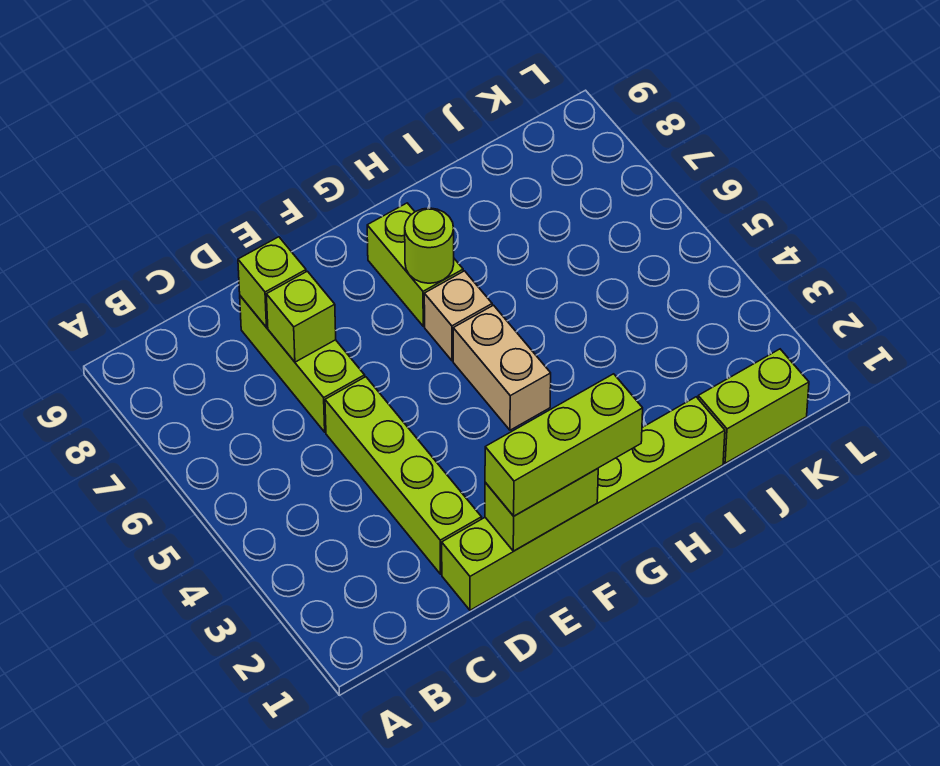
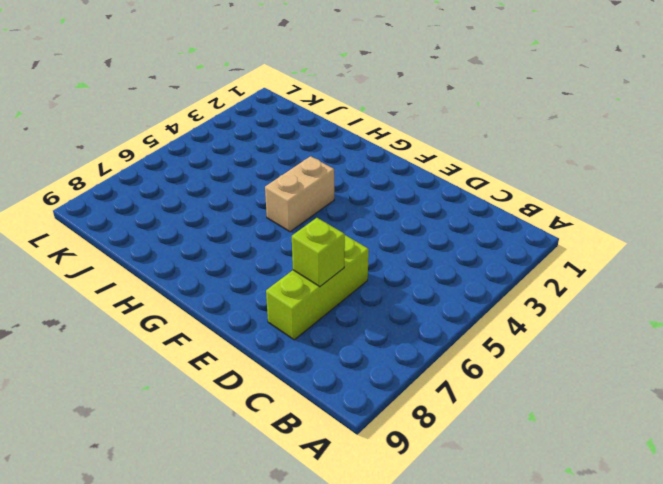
none -> lime 1x6 brick [442,397,725,610]
none -> lime 1x4 brick [325,377,482,574]
none -> tan 1x1 brick [424,271,492,361]

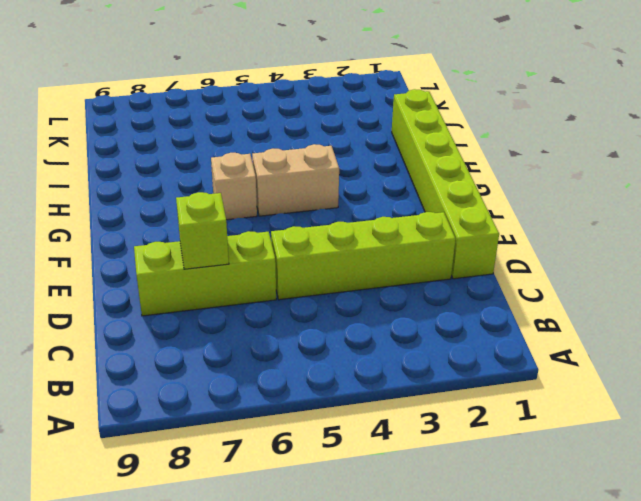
none -> lime 1x2 brick [367,203,463,326]
none -> lime 1x2 brick [698,349,809,463]
none -> lime 1x1 brick [238,237,306,327]

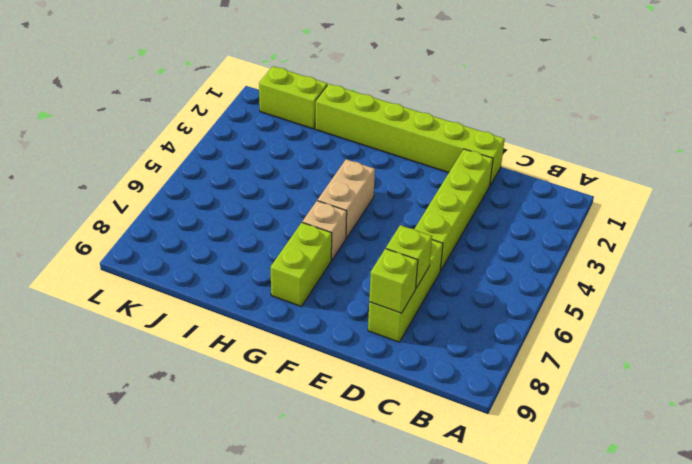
none -> lime 1x2 brick [485,469,598,551]
none -> lime 1x1 round brick [405,208,454,283]
none -> lime 1x3 brick [485,374,643,516]

